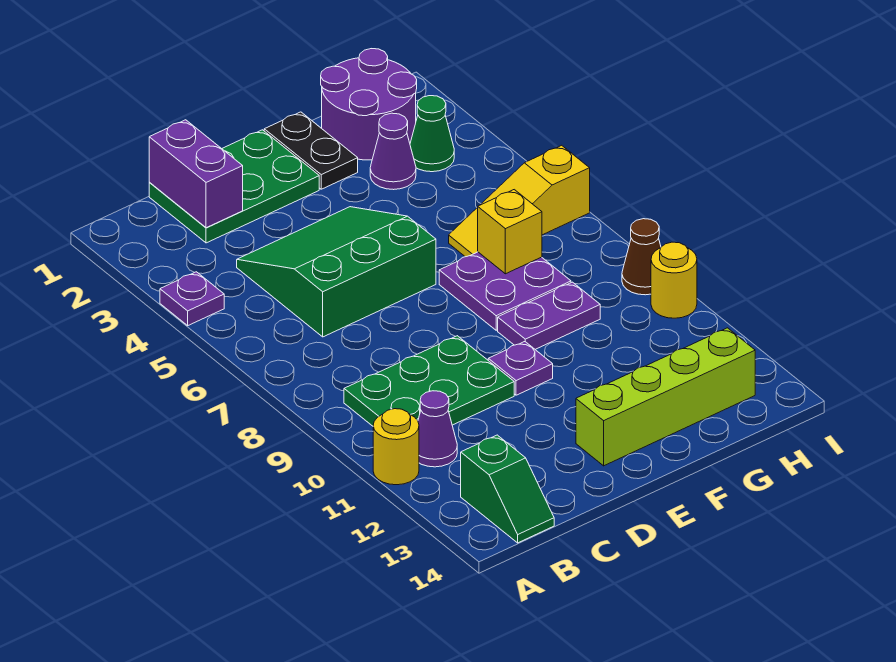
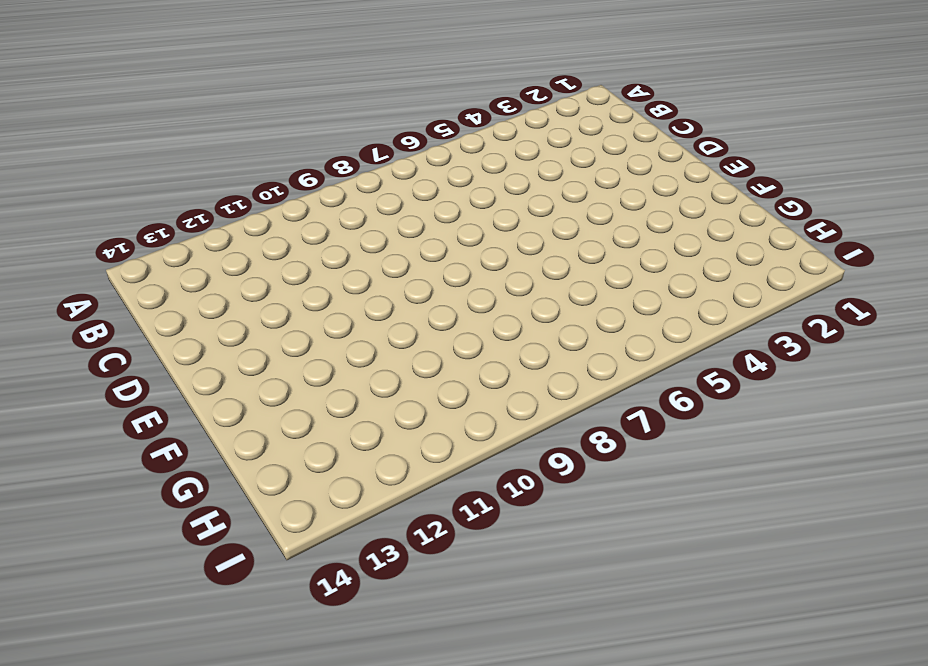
none -> purple 1x1 plate [160,272,224,325]
none -> yellow 1x1 round brick [373,409,419,485]
none -> green 2x3 plate [344,336,514,426]

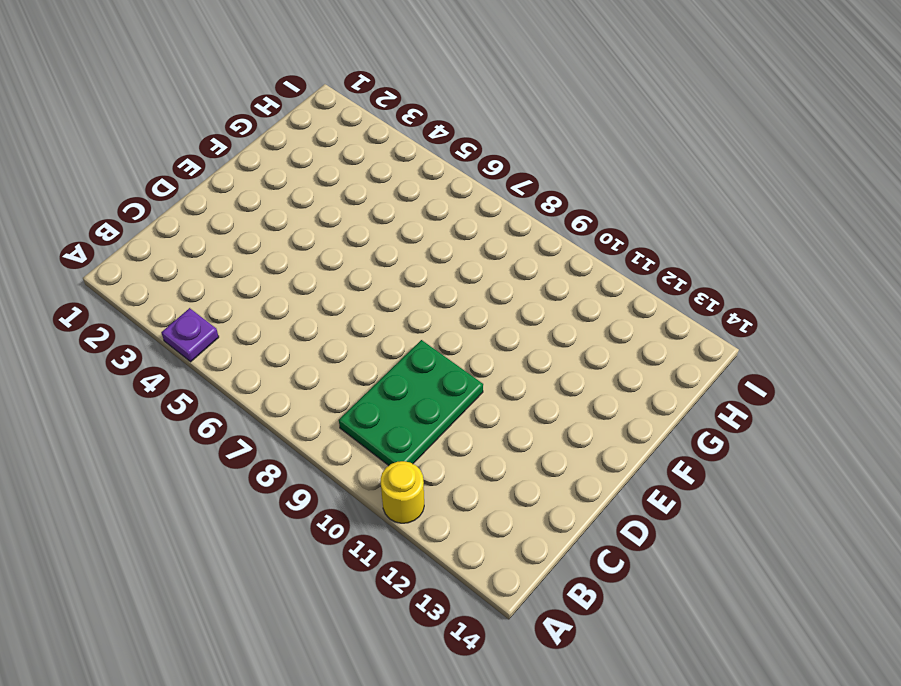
none -> purple 1x1 cone [418,391,457,467]
none -> green 1x2 slope [461,435,554,543]
none -> green 2x3 plate [149,130,319,243]

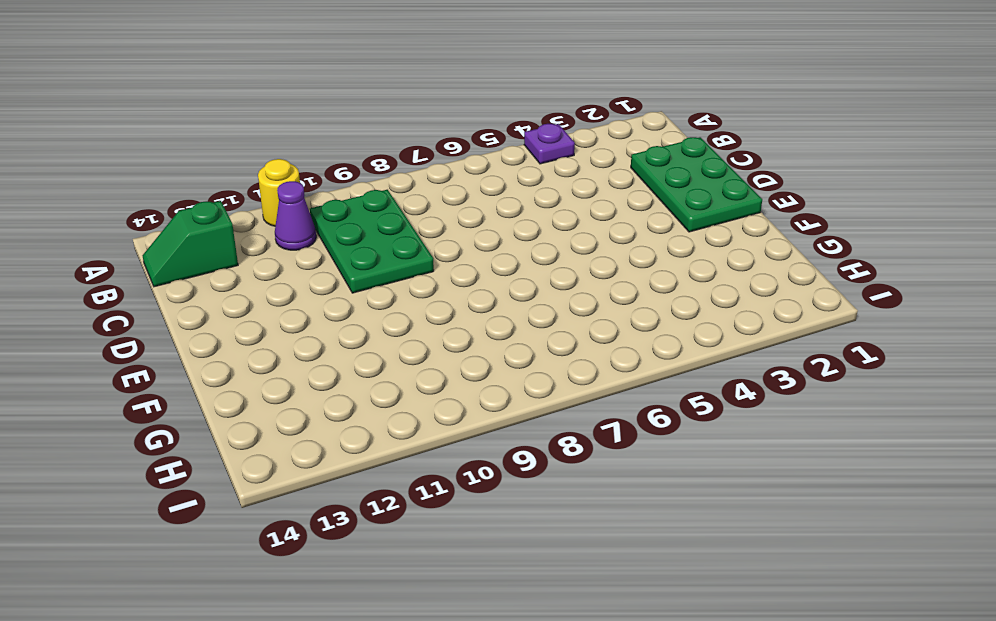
none -> green 3x3 slope [237,207,436,337]
none -> purple 1x1 plate [488,342,553,395]
none -> lime 1x4 brick [576,328,755,466]

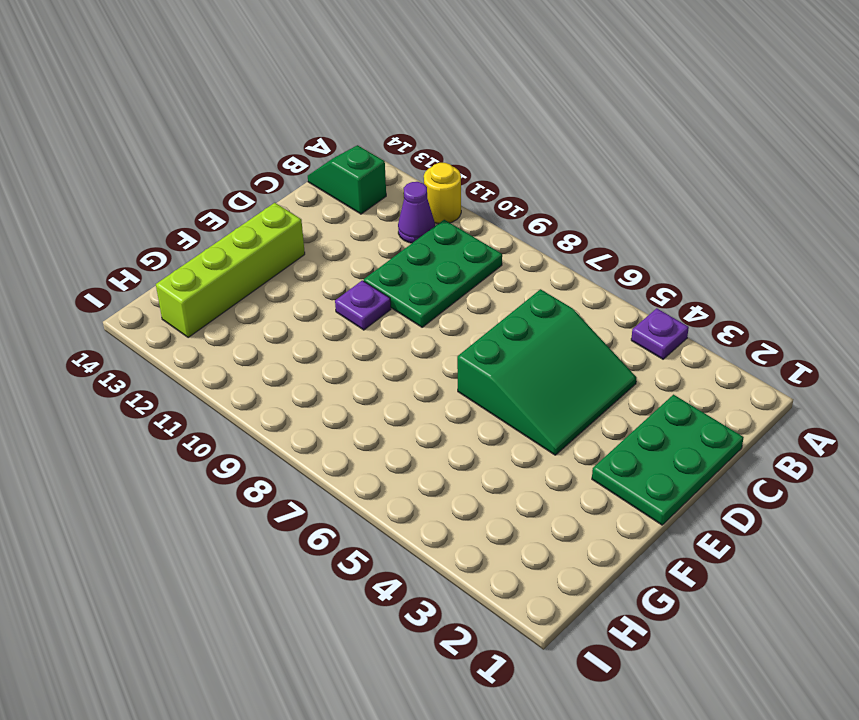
none -> black 1x2 plate [264,112,358,189]
none -> purple 2x2 plate [439,252,571,330]
none -> purple 1x2 plate [498,282,600,349]

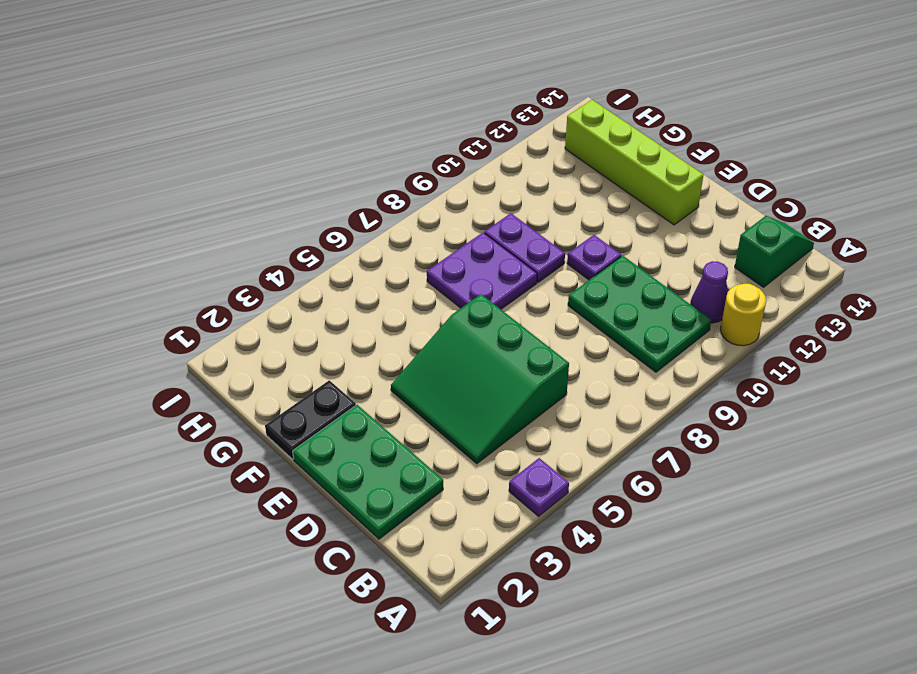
none -> purple 2x2 round brick [321,49,417,160]
none -> purple 1x1 cone [370,113,416,190]
none -> yellow 1x3 slope [449,145,590,257]

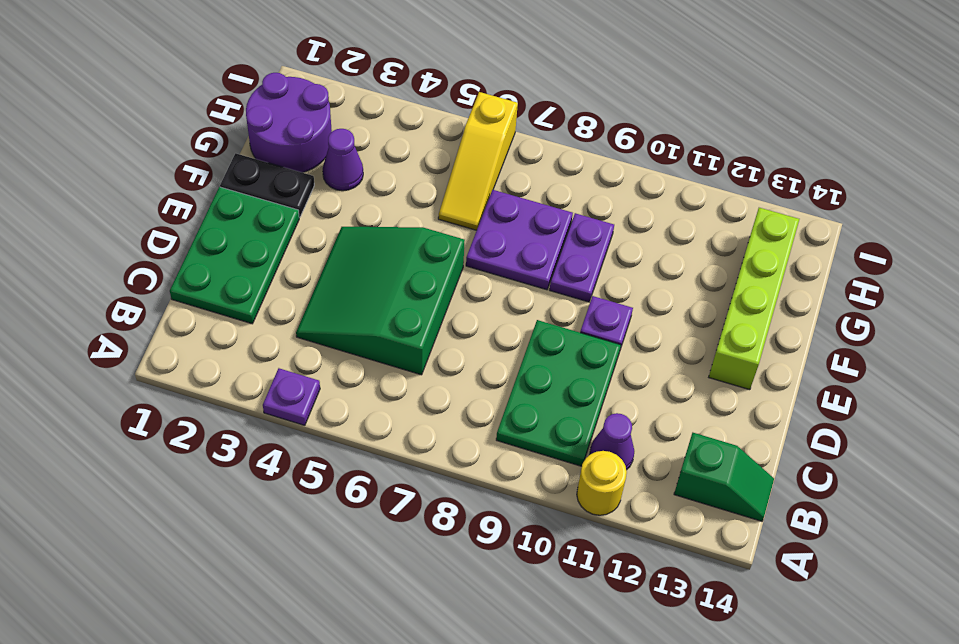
none -> green 1x1 cone [410,96,454,172]
none -> brown 1x1 cone [622,219,661,295]
none -> yellow 1x1 round brick [651,242,697,318]

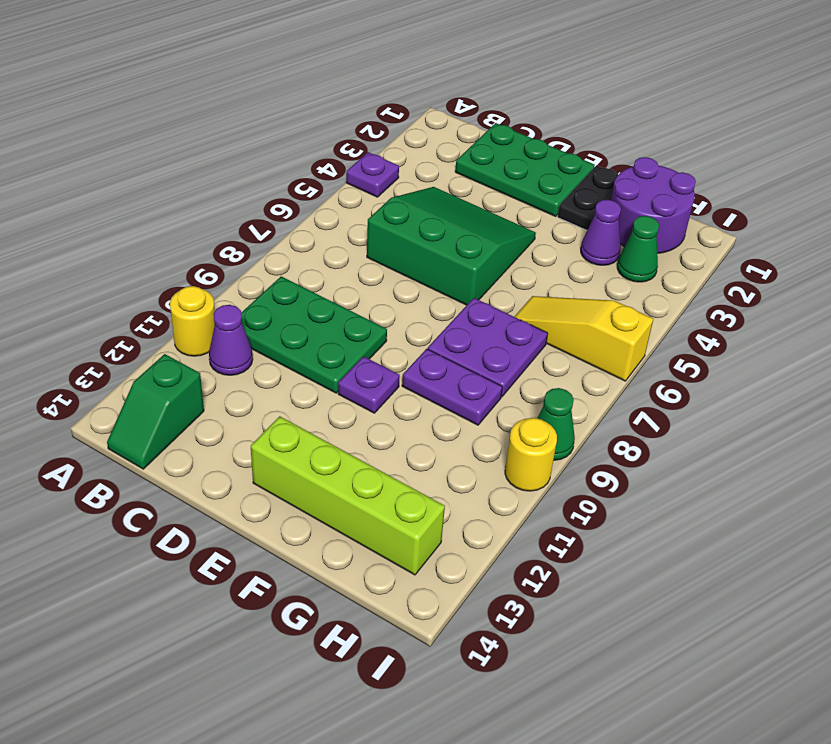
green 1x1 cone [537,388,575,460] -> brown 1x1 cone [622,219,661,295]
none -> purple 1x2 brick [149,120,243,228]
none -> yellow 1x1 brick [478,190,542,274]

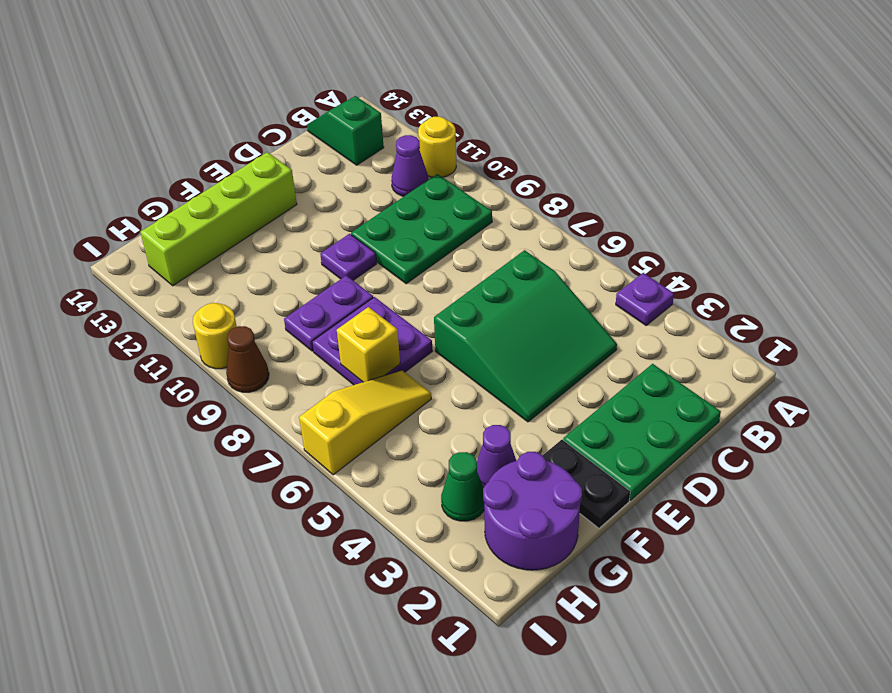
none -> purple 1x2 brick [149,120,243,228]

